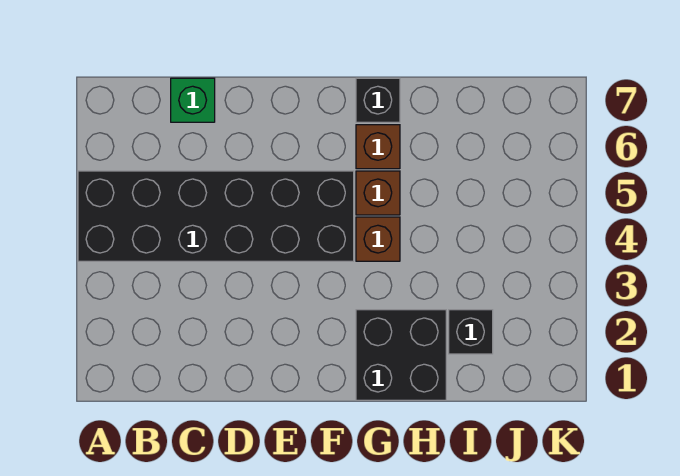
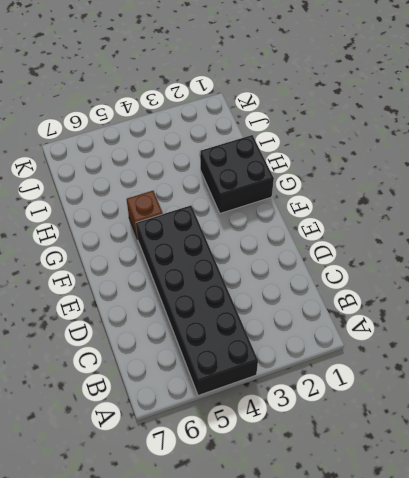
none -> green 1x1 brick [171,78,215,122]
none -> brown 1x1 brick [356,217,400,261]

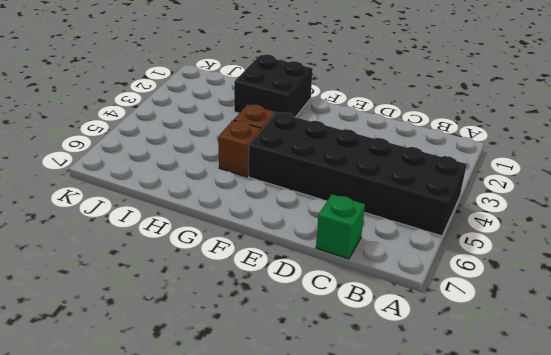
none -> brown 1x1 brick [356,125,400,169]
none -> black 1x1 brick [356,78,400,122]

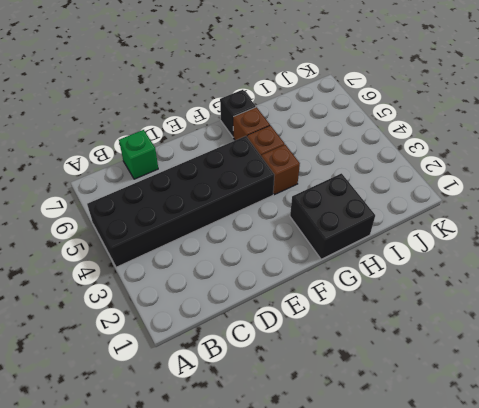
none -> black 1x1 brick [449,310,493,354]

